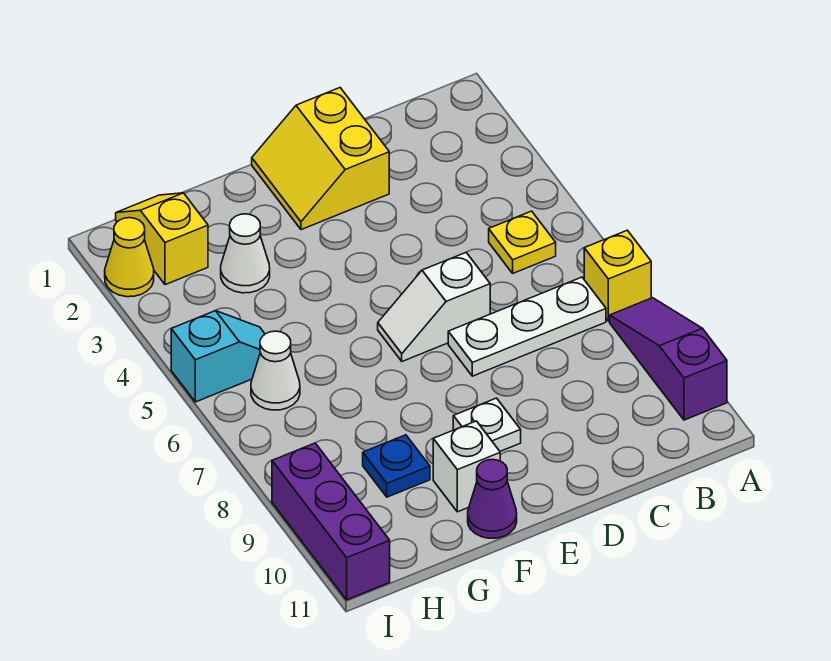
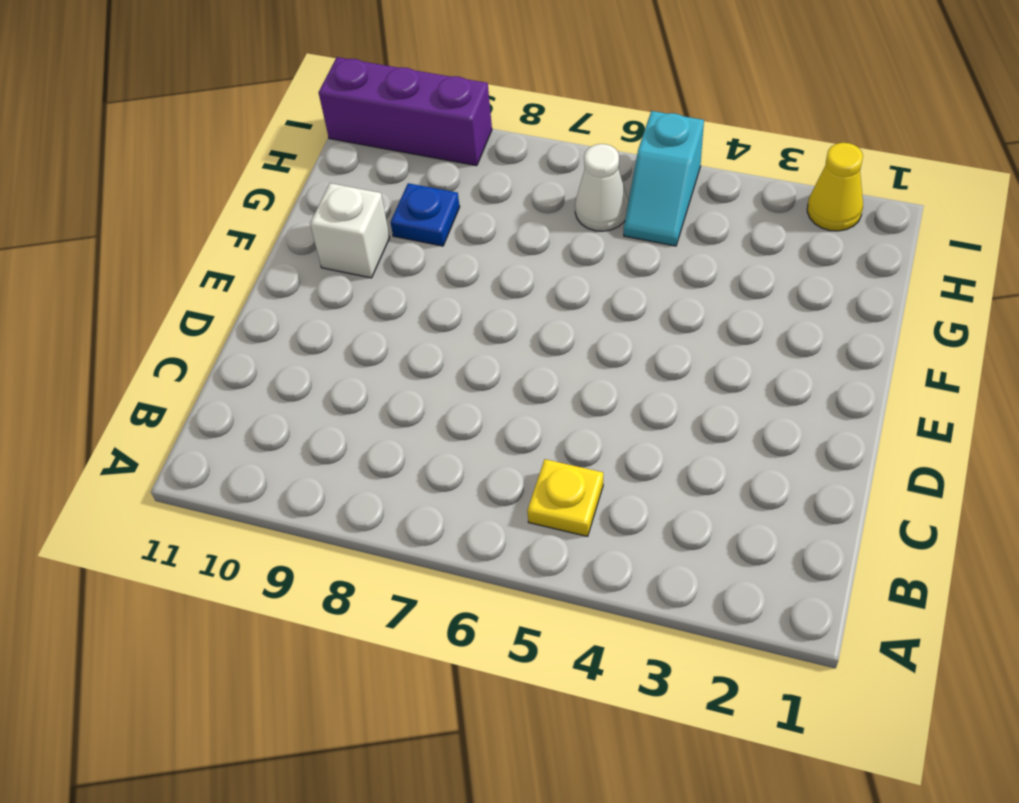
none -> yellow 1x1 brick [584,230,651,321]
none -> purple 1x3 slope [610,298,727,420]
none -> white 1x3 plate [448,277,606,376]

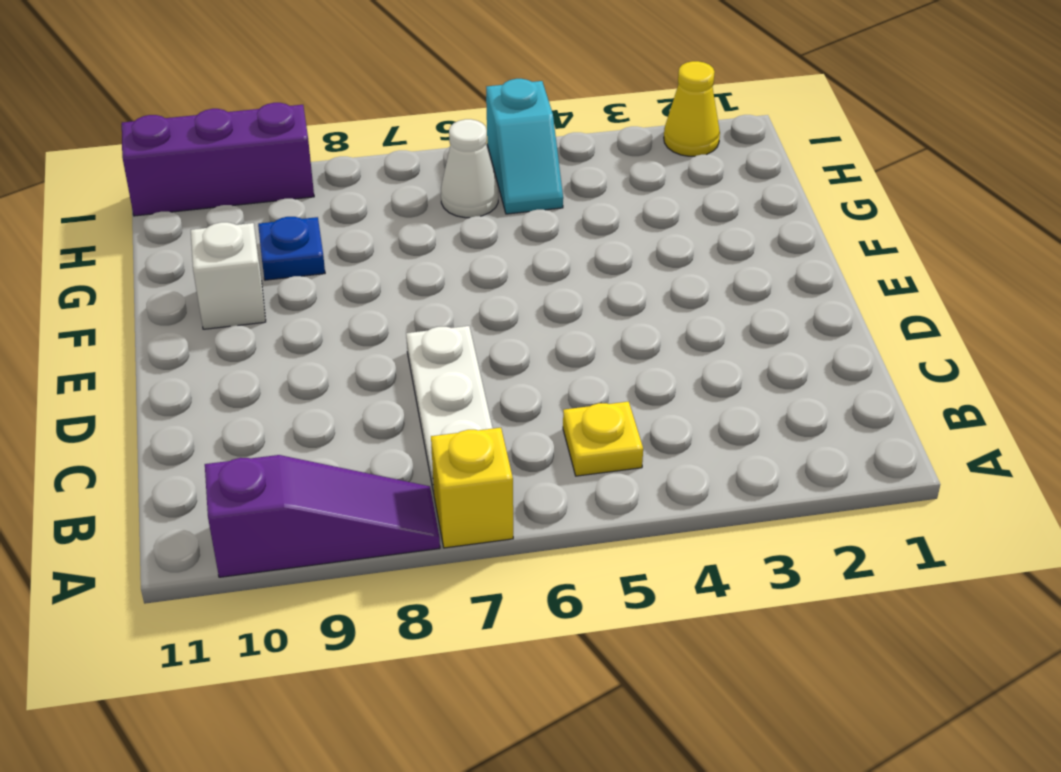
none -> yellow 2x2 slope [252,88,389,230]
none -> white 1x2 slope [378,253,490,361]
none -> white 1x1 plate [453,398,521,451]

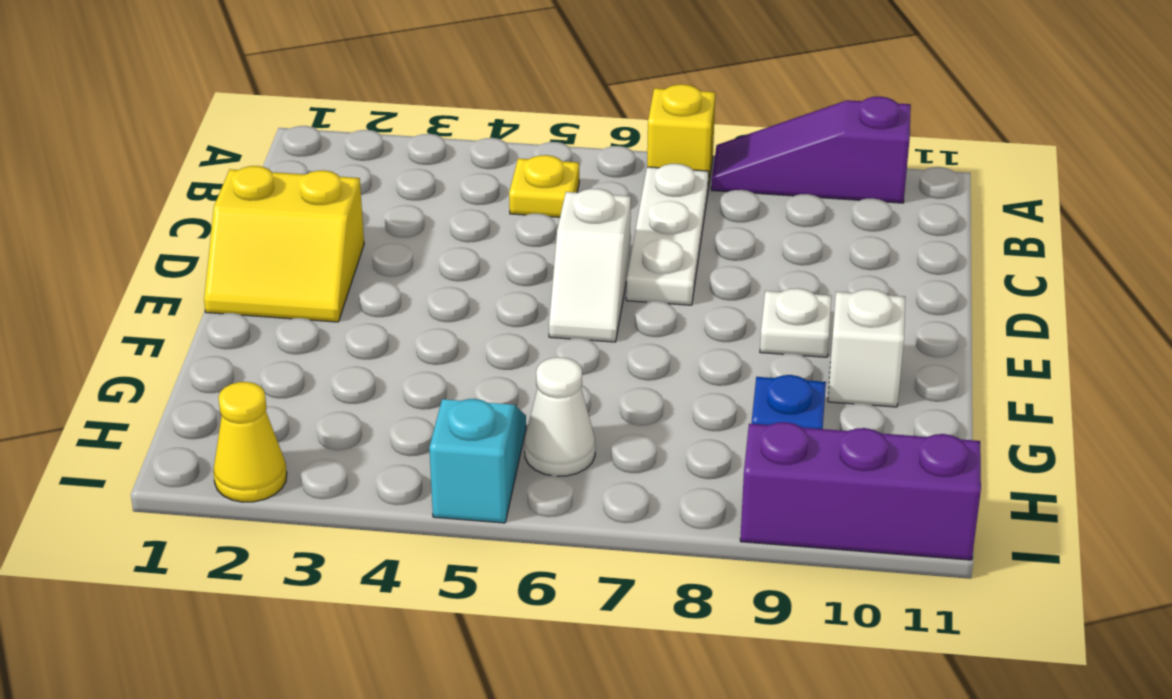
none -> purple 1x1 cone [468,459,517,538]
none -> white 1x1 cone [221,214,270,293]
none -> yellow 1x2 slope [116,193,208,285]

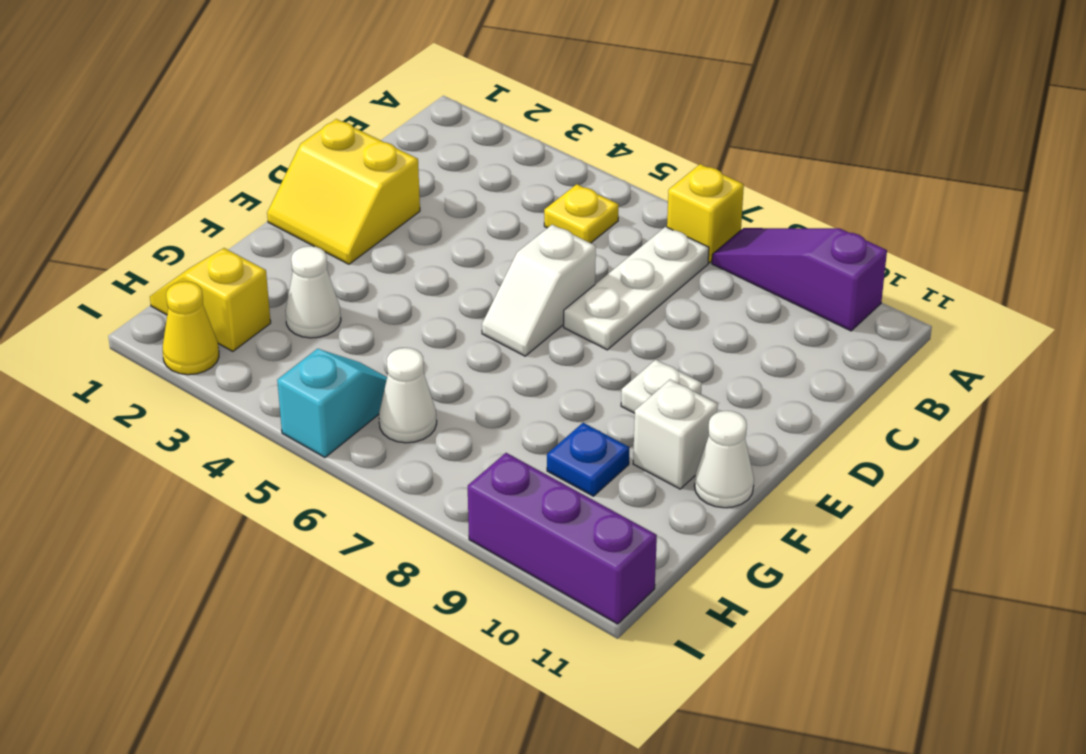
white 1x1 cone [694,411,754,508] -> purple 1x1 cone [468,459,517,538]

